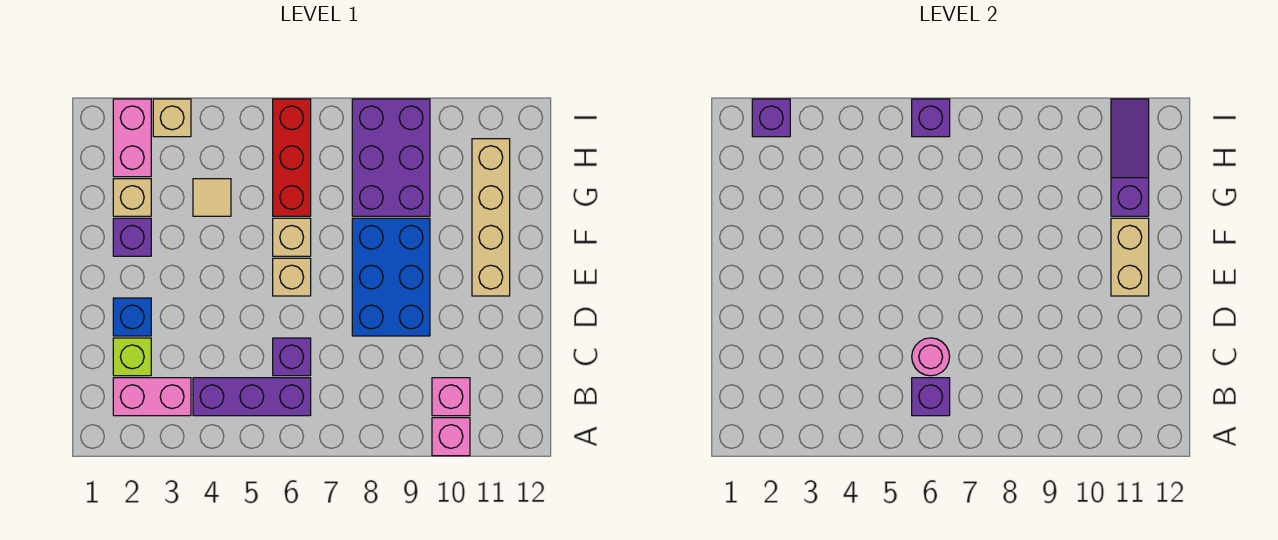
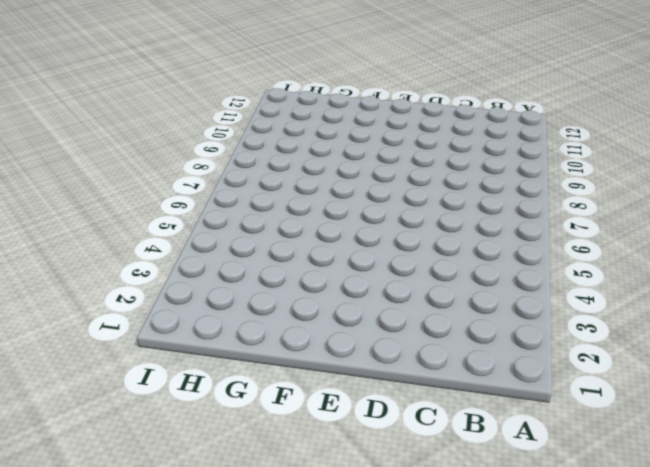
none -> pink 1x1 brick [432,418,470,456]
none -> pink 1x2 brick [113,378,191,416]
none -> purple 1x3 brick [193,378,311,416]

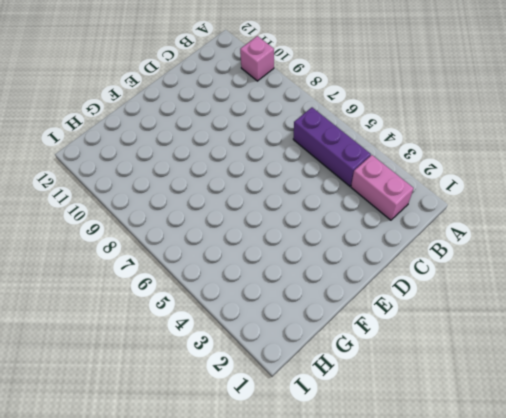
none -> pink 1x1 brick [432,378,470,416]
none -> lime 1x1 brick [113,338,151,376]
none -> purple 1x1 brick [273,338,311,376]

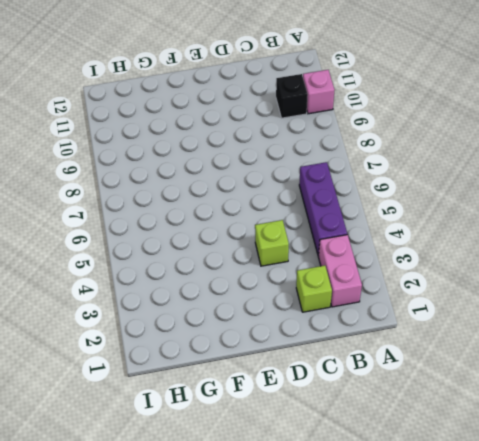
black 1x1 brick [276,74,308,118] -> pink 1x1 brick [432,378,470,416]
lime 1x1 brick [255,220,289,266] -> none
none -> purple 1x1 brick [273,338,311,376]
none -> blue 1x1 brick [113,298,151,336]
none -> blue 2x3 brick [352,218,430,336]

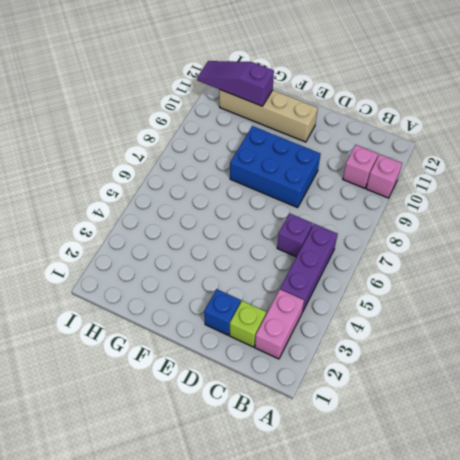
none -> tan 1x1 brick [273,258,311,296]
none -> purple 1x1 brick [113,218,151,256]
none -> tan 1x1 brick [273,218,311,256]

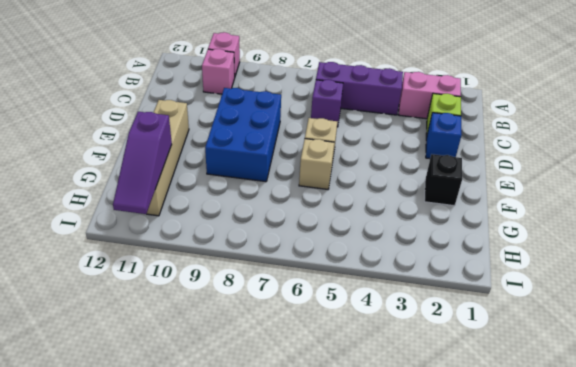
black 1x1 brick [425,154,462,206] -> purple 1x1 brick [113,218,151,256]
none -> tan 1x1 brick [113,179,151,216]
none -> tan 1x1 tile [193,179,231,216]
none -> red 1x3 brick [273,99,311,216]

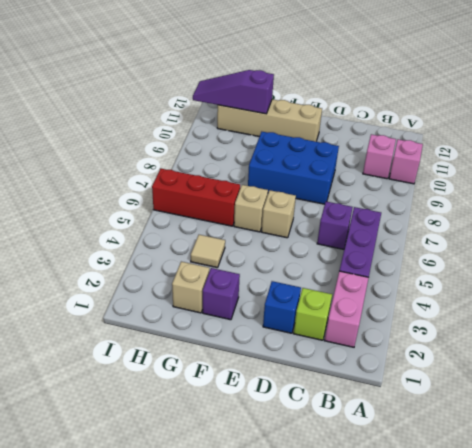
none -> purple 2x3 brick [352,99,430,216]
none -> pink 1x2 brick [113,99,151,177]
none -> tan 1x1 brick [153,99,191,137]

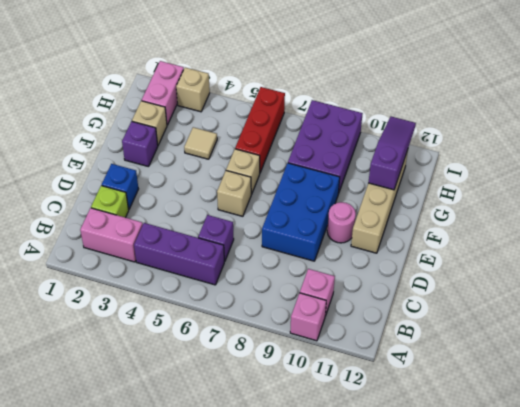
pink 1x1 round brick [327,202,356,243] -> pink 1x1 round brick moved to [912,338,950,376]
none -> purple 1x1 brick [912,378,950,416]
none -> tan 1x2 brick [1111,218,1149,296]
none -> purple 1x1 brick [752,99,790,137]

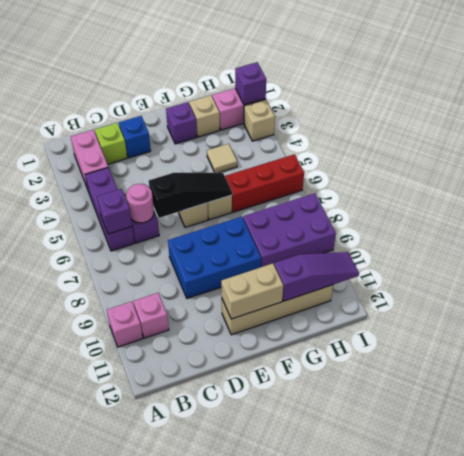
black 1x3 slope [149,173,232,218] -> none
none -> purple 1x1 brick [912,99,950,137]

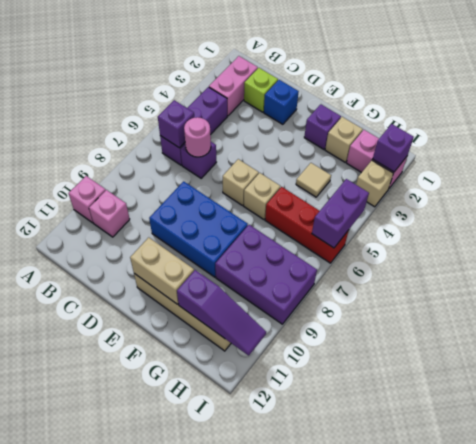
purple 1x2 brick [312,179,369,248] -> purple 1x1 brick [912,99,950,137]

